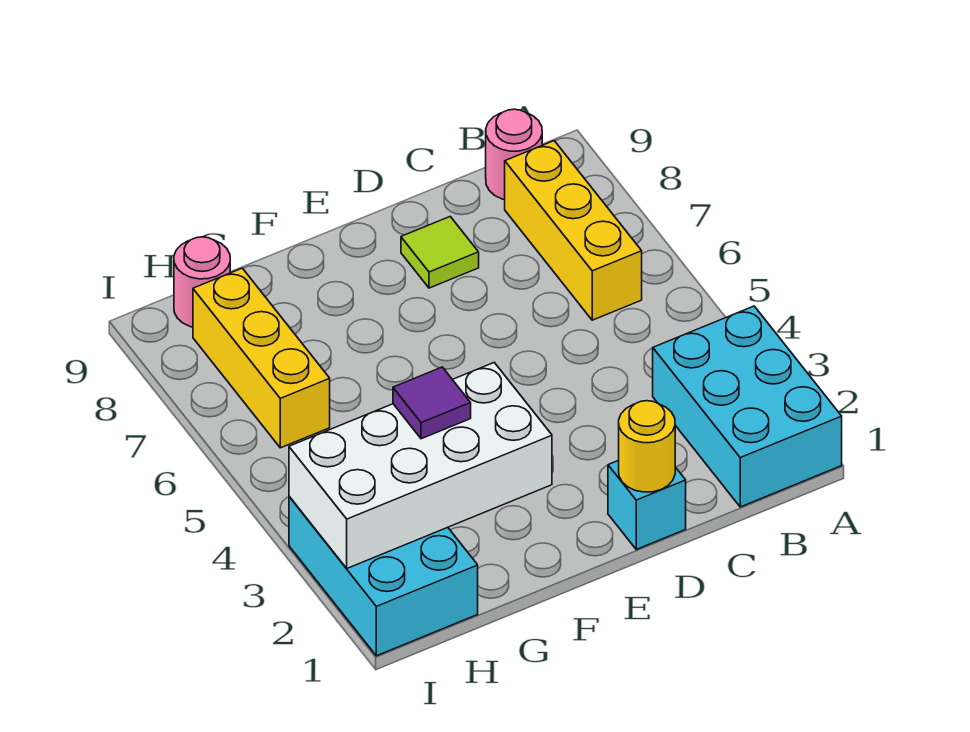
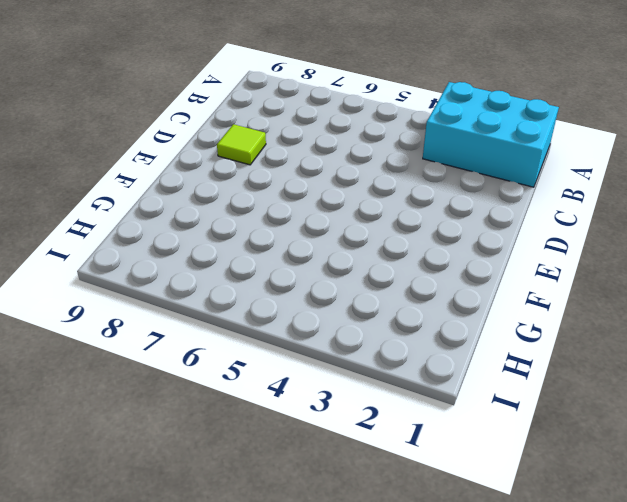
none -> yellow 1x3 brick [505,141,642,320]
none -> pink 1x1 round brick [486,109,542,200]

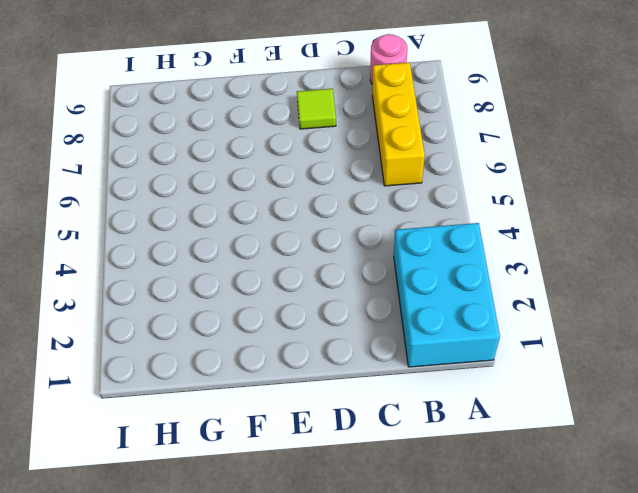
none -> cyan 1x1 brick [608,460,686,549]
none -> cyan 2x3 brick [289,497,478,656]

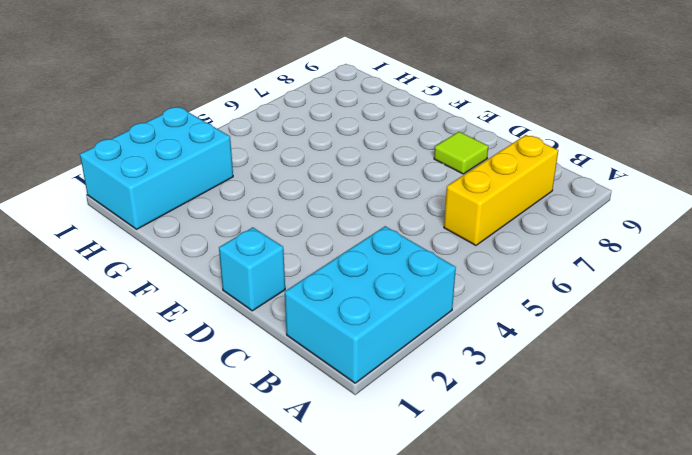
none -> pink 1x1 round brick [486,109,542,200]
none -> yellow 1x3 brick [193,268,330,448]

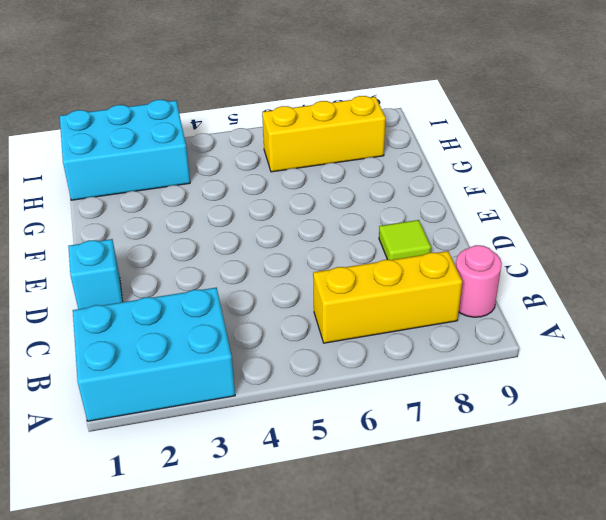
none -> pink 1x1 round brick [174,237,230,327]
none -> yellow 1x1 round brick [619,401,675,492]

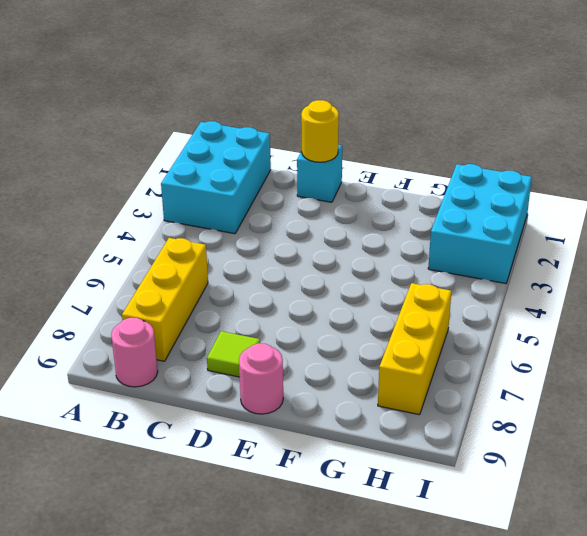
pink 1x1 round brick [239,343,283,414] -> pink 1x1 round brick moved to [174,237,230,327]
none -> white 2x4 brick [289,363,552,568]
none -> purple 1x1 tile [393,367,471,439]

